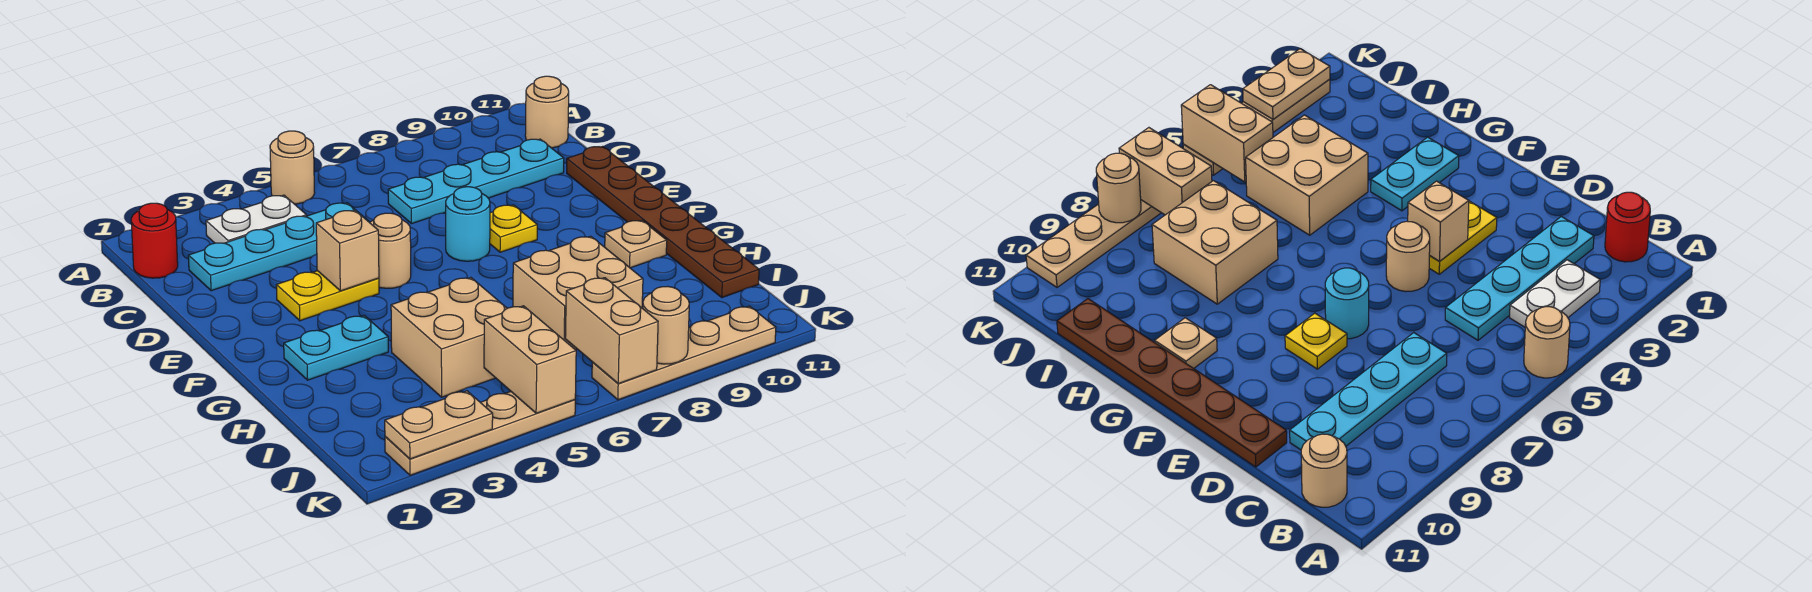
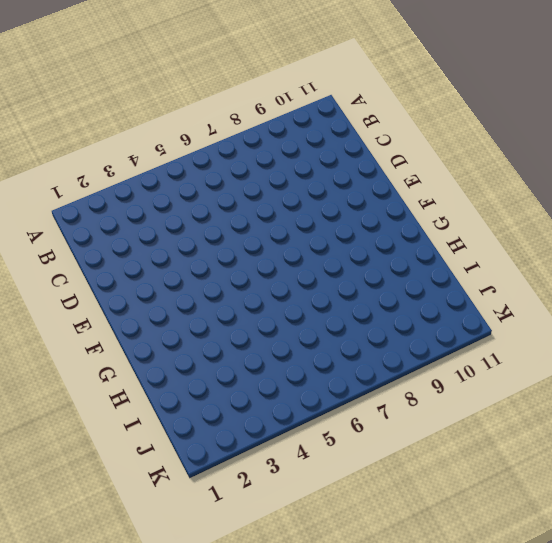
none -> tan 1x1 round brick [270,131,315,204]
none -> red 1x1 round brick [131,203,178,278]
none -> white 1x2 plate [206,195,306,243]

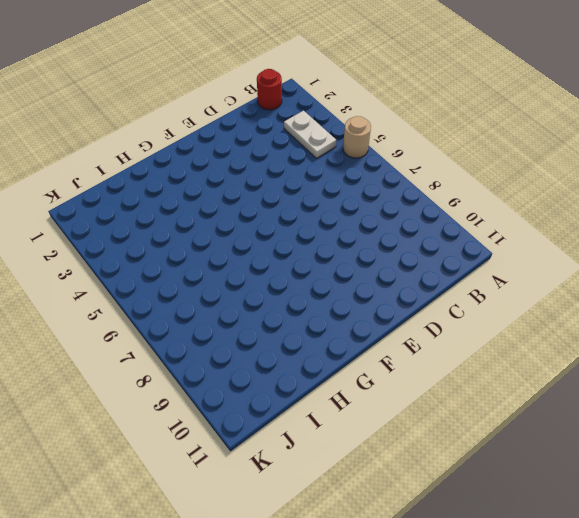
none -> tan 1x1 round brick [525,76,569,148]
none -> cyan 1x4 plate [188,203,370,291]
none -> cyan 1x4 plate [388,139,564,224]

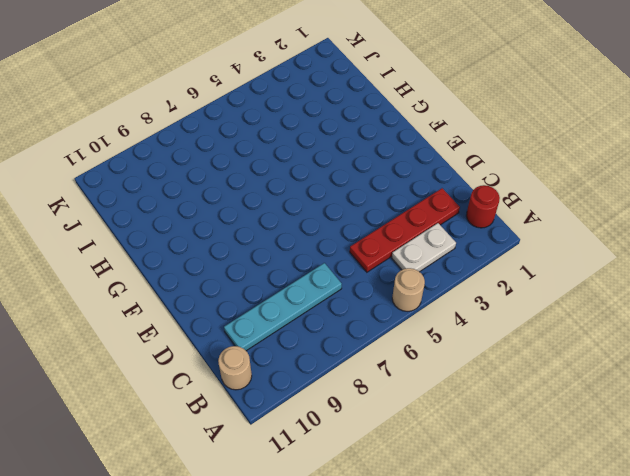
red 1x4 plate [350,188,460,272] -> cyan 1x4 plate [188,203,370,291]
none -> brown 1x6 plate [567,146,759,298]
none -> yellow 1x2 plate [276,271,379,321]
none -> tan 1x1 round brick [370,213,411,288]

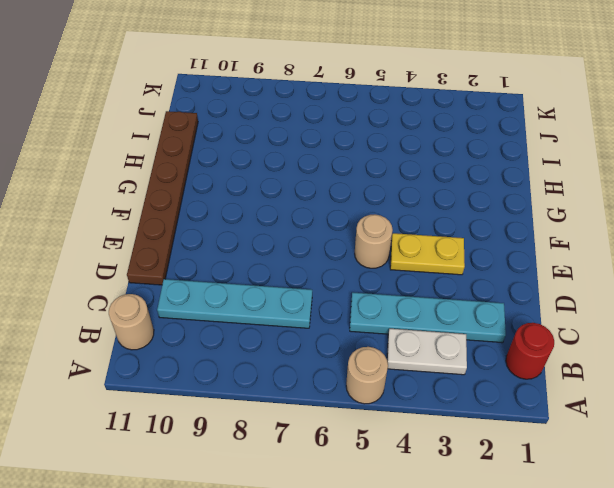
none -> cyan 1x1 round brick [446,187,490,261]
none -> yellow 1x1 plate [490,205,537,252]
none -> cyan 1x2 plate [284,315,388,380]

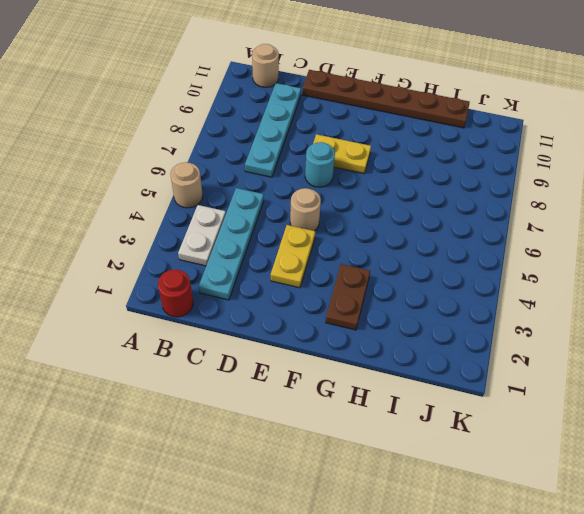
yellow 1x2 plate [313,134,371,173] -> yellow 1x1 plate [490,205,537,252]
brown 1x2 plate [326,264,370,330] -> cyan 1x2 plate [284,315,388,380]
none -> tan 1x1 plate [605,220,667,268]
none -> tan 2x2 brick [391,278,507,397]
none -> tan 2x2 brick [513,236,643,350]

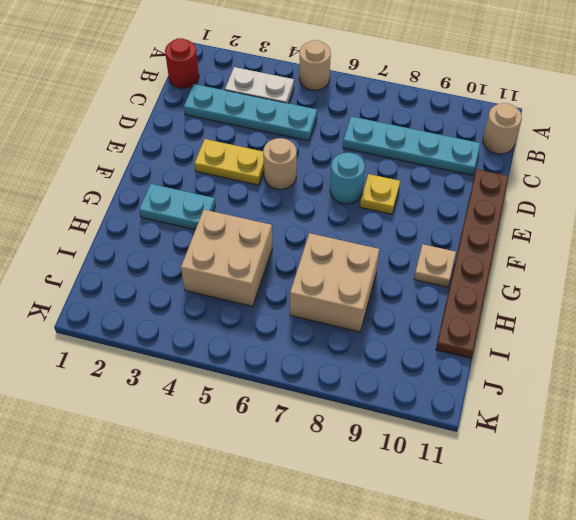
none -> tan 1x4 plate [385,392,575,475]
none -> tan 1x4 plate [592,306,776,400]
none -> tan 1x1 brick [316,210,379,291]

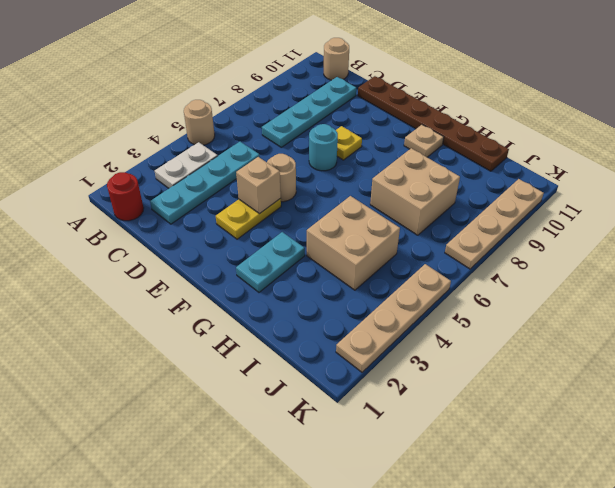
none -> tan 1x2 brick [484,306,576,413]
none -> tan 1x2 brick [565,278,658,384]
none -> tan 1x2 plate [385,391,493,459]

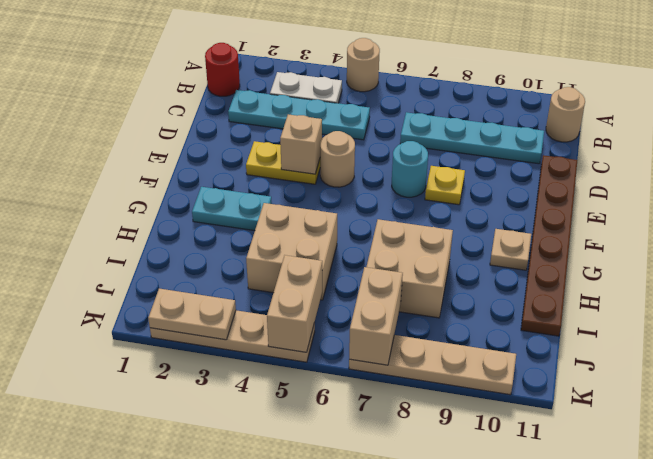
none -> tan 1x1 round brick [643,286,689,364]

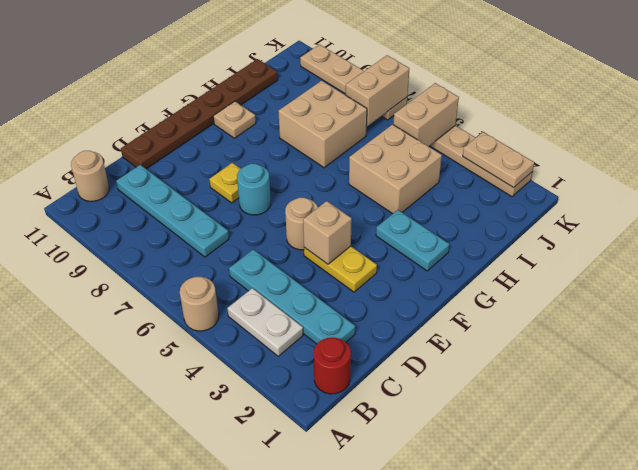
none -> tan 1x1 round brick [643,286,689,364]

